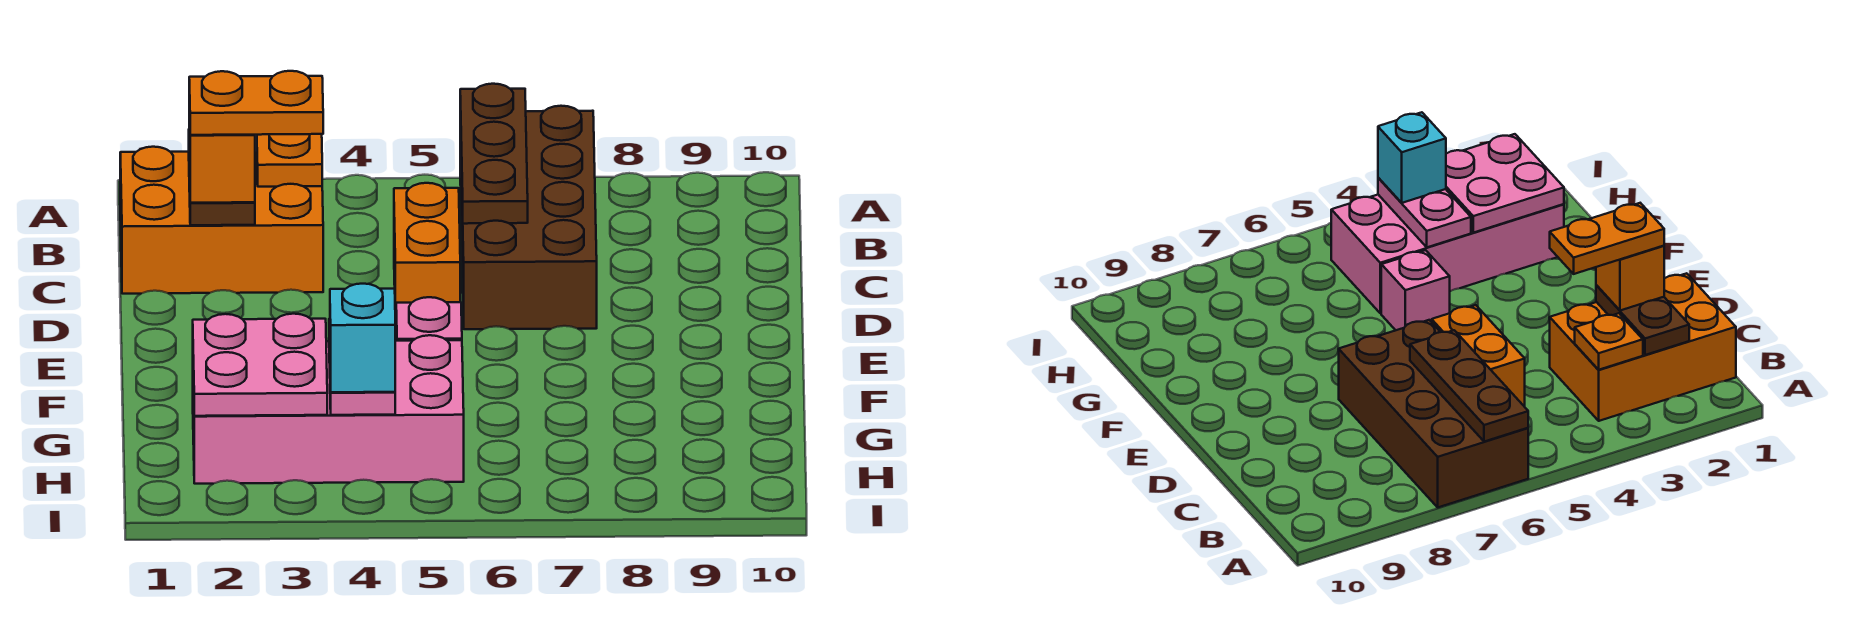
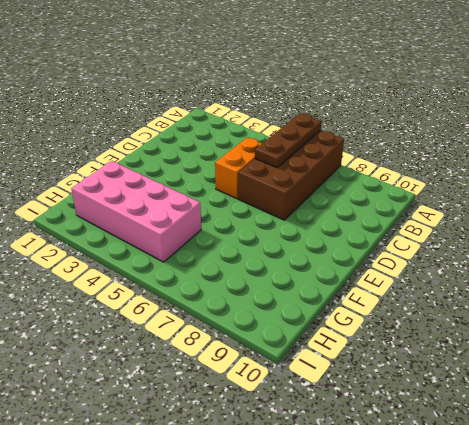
none -> orange 2x3 brick [120,147,323,294]
none -> pink 1x1 brick [396,297,462,341]
none -> brown 1x2 plate [189,170,255,225]

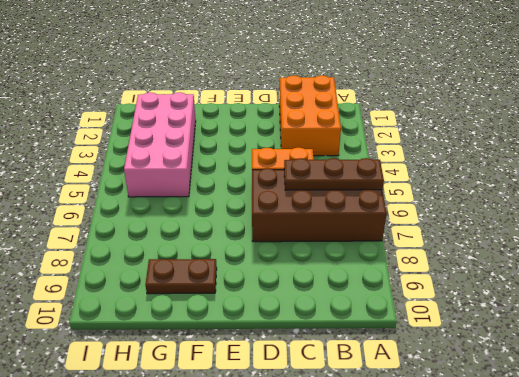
brown 1x2 plate [145,259,217,294] -> brown 1x2 plate moved to [189,170,255,225]
none -> pink 1x1 brick [396,297,462,341]
none -> orange 1x1 plate [257,134,322,187]
none -> pink 2x2 plate [193,314,327,416]

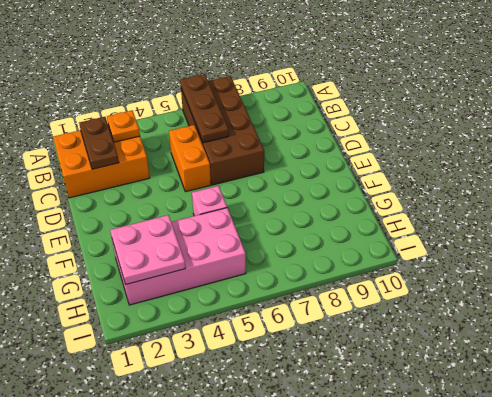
none -> pink 1x2 plate [329,319,395,415]
none -> orange 1x1 brick [189,103,255,203]
none -> cyan 1x1 brick [330,284,395,392]

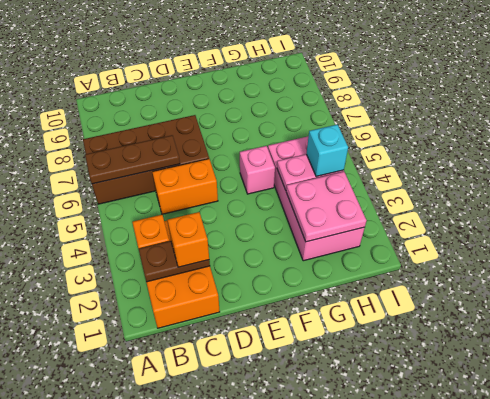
none -> orange 1x2 plate [189,71,323,135]

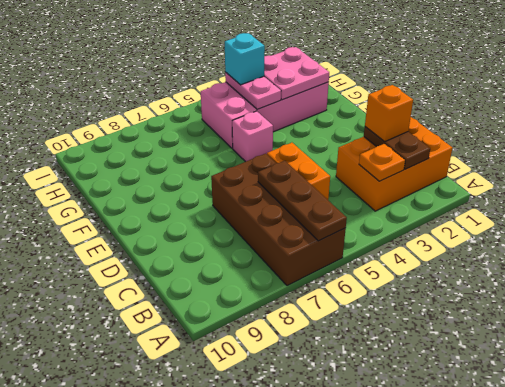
none -> orange 1x2 plate [189,71,323,135]

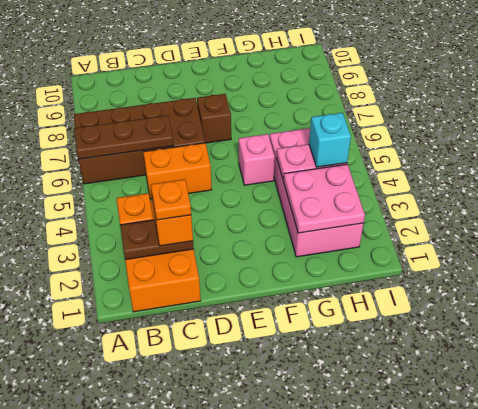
orange 1x1 plate [151,179,191,220] -> orange 1x2 plate [189,71,323,135]
brown 1x1 brick [197,94,231,143] -> none

